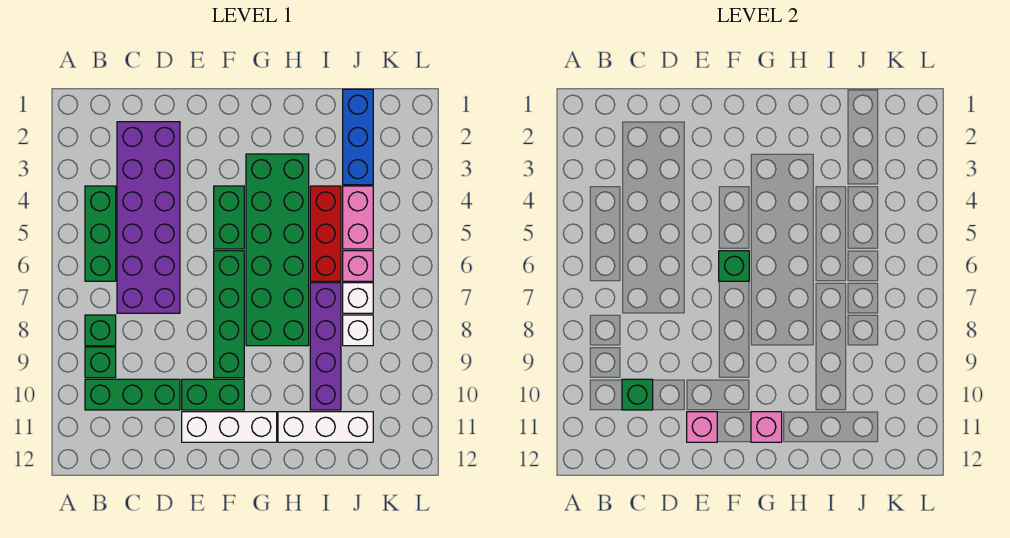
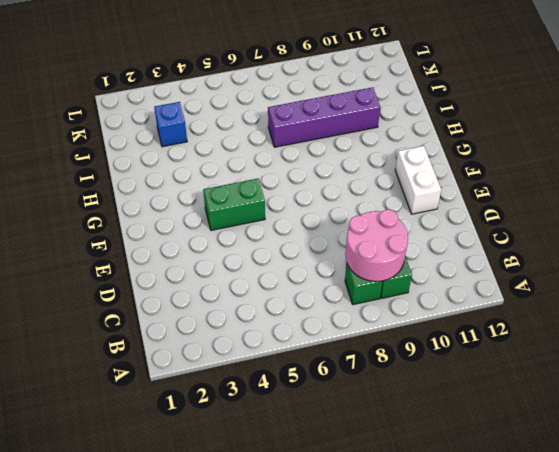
pink 2x2 round brick [345,210,408,281] -> none
white 1x2 brick [395,146,441,214] -> white 1x3 brick [182,412,277,442]
blue 1x1 brick [154,102,187,147] -> blue 1x3 brick [343,89,373,185]
none -> green 1x3 brick [85,186,116,281]
none -> green 1x3 brick [85,379,180,410]
none -> purple 2x6 brick [117,122,180,313]

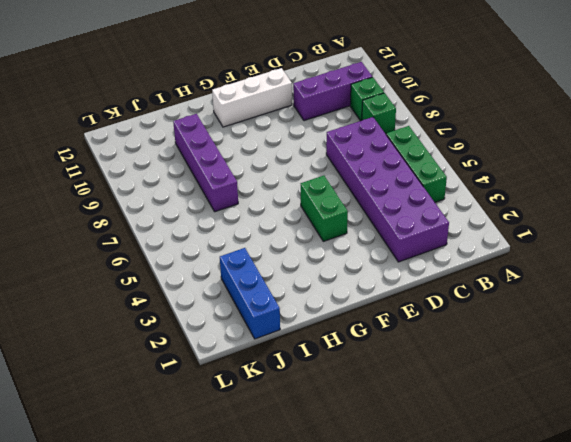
purple 1x3 brick [293,62,372,121] -> green 1x3 brick [85,379,180,410]
none -> green 1x2 brick [182,379,244,410]
none -> green 1x4 brick [214,251,244,378]
none -> green 2x6 brick [246,154,309,346]

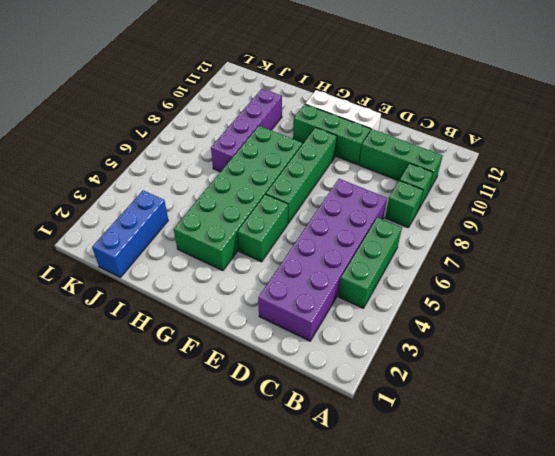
green 1x3 brick [293,104,371,165] -> green 1x2 brick [182,379,244,410]
none -> white 1x3 brick [278,412,373,442]
none -> red 1x3 brick [310,186,341,281]
none -> pink 1x2 brick [343,186,373,249]

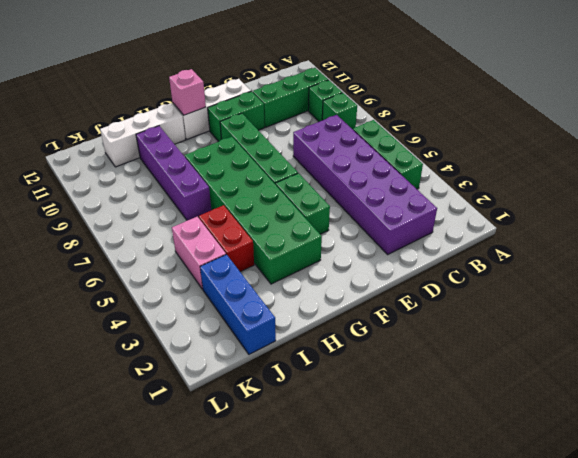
red 1x2 brick [199,205,254,272] -> red 1x3 brick [310,186,341,281]
none -> pink 1x1 brick [343,251,373,281]
none -> white 1x1 brick [343,283,373,313]
none -> white 1x1 brick [343,315,373,346]

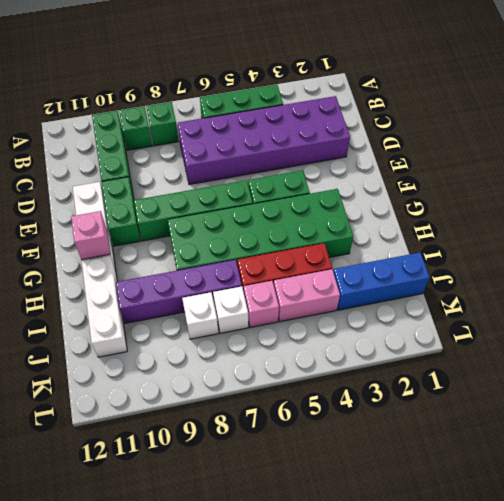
none -> green 1x1 brick [622,379,653,410]
none -> pink 1x1 brick [687,412,717,442]
none -> green 1x1 brick [719,251,749,281]

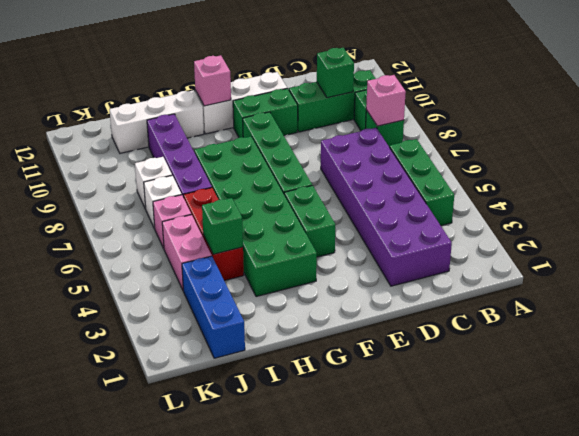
pink 1x1 brick [366,75,406,126] -> pink 1x1 brick moved to [687,412,717,442]
green 1x1 brick [202,198,243,254] -> green 1x1 brick moved to [719,251,749,281]

